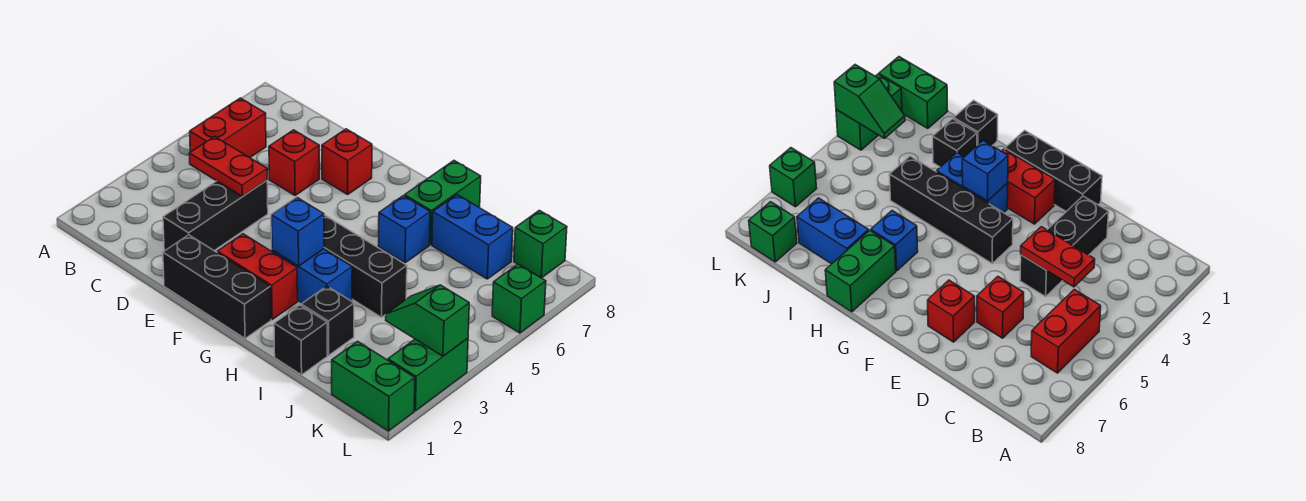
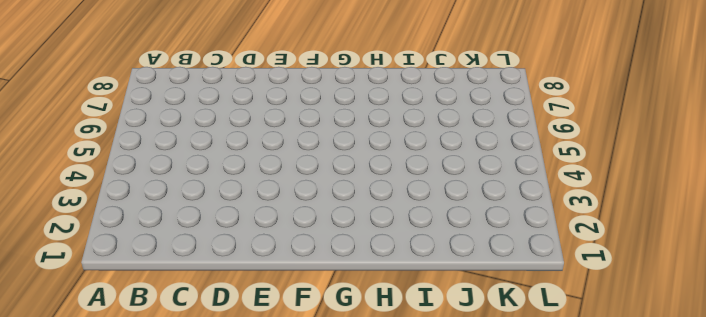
none -> red 1x2 brick [190,98,266,157]
none -> black 1x3 brick [163,180,268,251]
none -> red 1x1 brick [269,130,319,195]

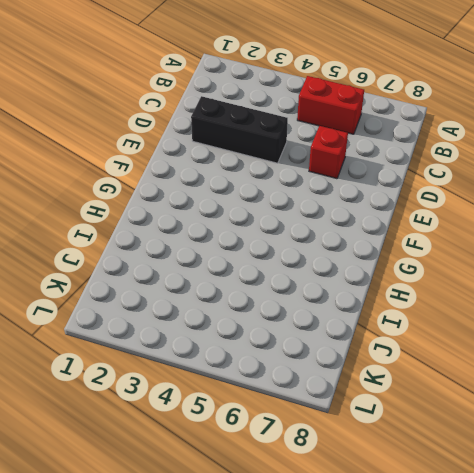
none -> black 1x3 brick [163,235,271,339]
none -> red 1x1 brick [322,129,372,194]
none -> red 1x2 brick [217,234,298,320]

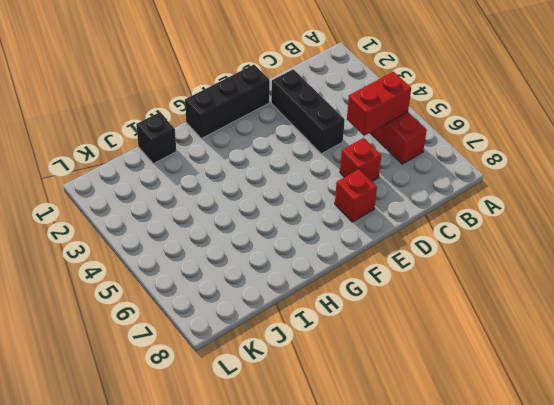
red 1x2 brick [347,72,411,136] -> red 1x2 brick moved to [217,234,298,320]
none -> black 1x4 brick [271,199,407,317]
none -> blue 1x2 brick [272,249,352,303]
none -> blue 1x1 brick [378,196,430,263]

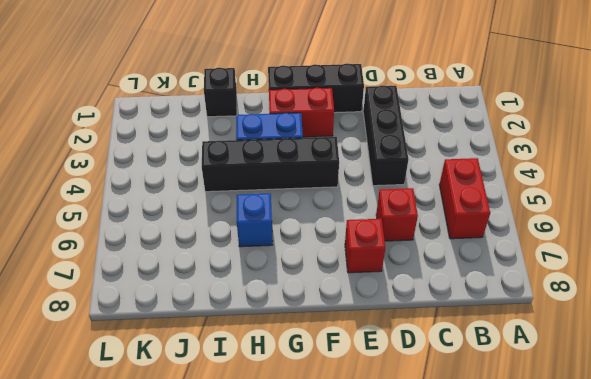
none -> green 1x2 brick [405,161,481,245]
none -> black 1x1 brick [301,286,354,356]
none -> blue 1x2 brick [432,195,513,279]

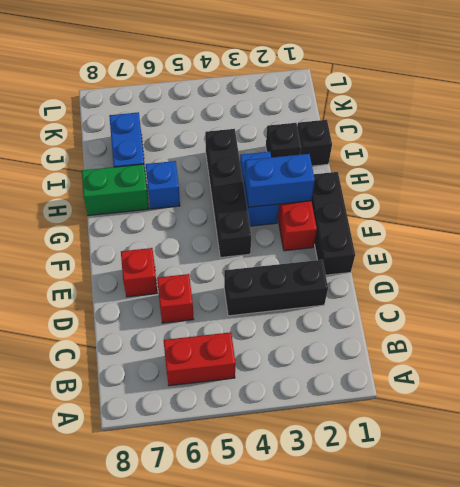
blue 1x2 brick [245,154,315,207] -> blue 1x1 brick [272,198,324,266]
none -> green 1x2 brick [332,341,415,431]
none -> green 1x1 brick [514,210,567,278]
none -> green 1x2 brick [388,338,468,411]

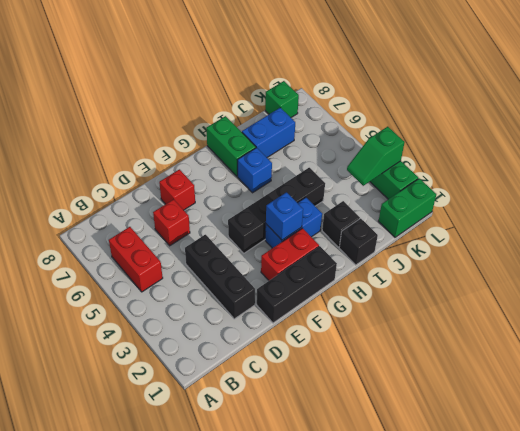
none -> green 1x1 brick [492,264,546,333]
none -> red 1x2 plate [189,136,267,196]

